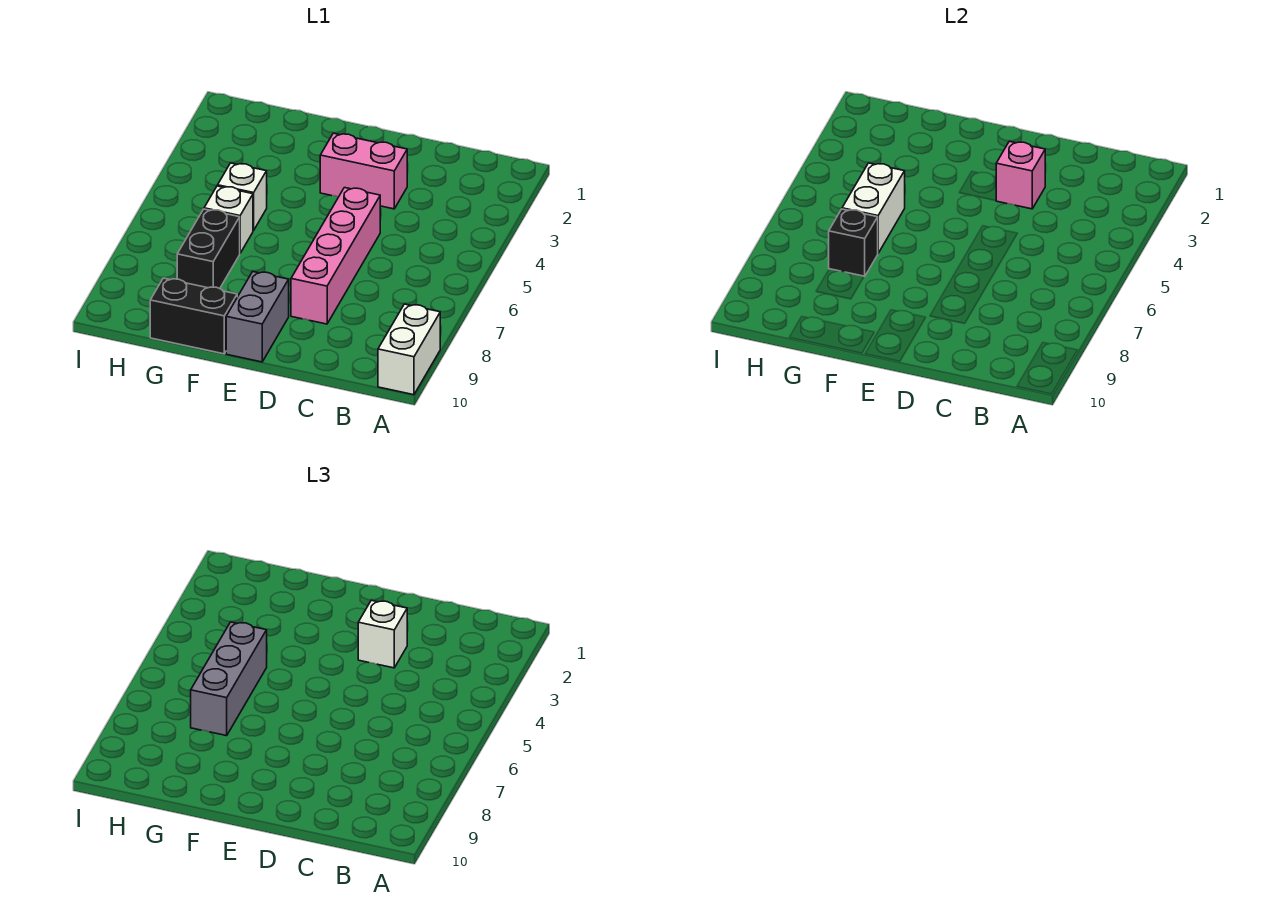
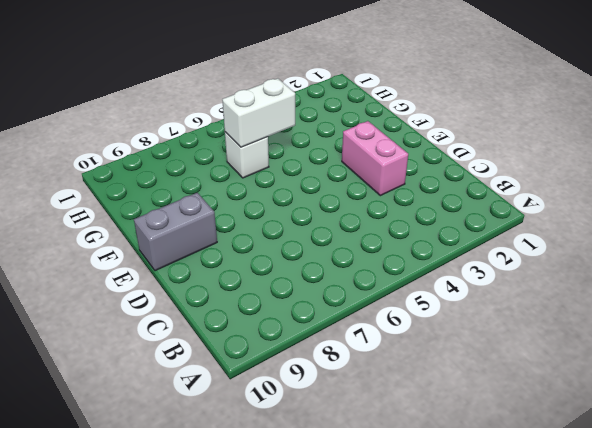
none -> white 1x2 brick [378,304,440,395]
none -> pink 1x4 brick [291,188,380,324]
none -> black 1x2 brick [150,278,237,354]

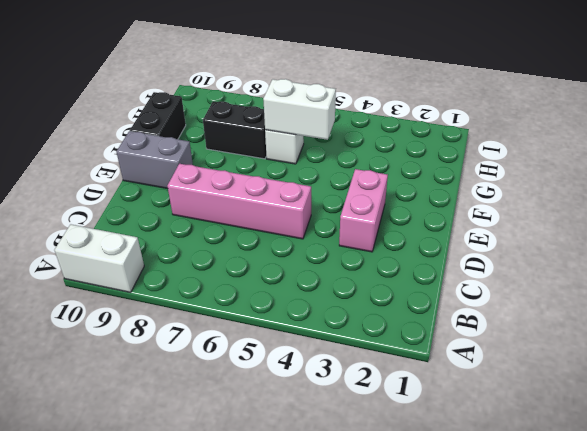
none -> white 1x1 brick [218,163,267,231]
none -> pink 1x1 brick [996,141,1045,209]
none -> black 1x1 brick [829,209,878,277]

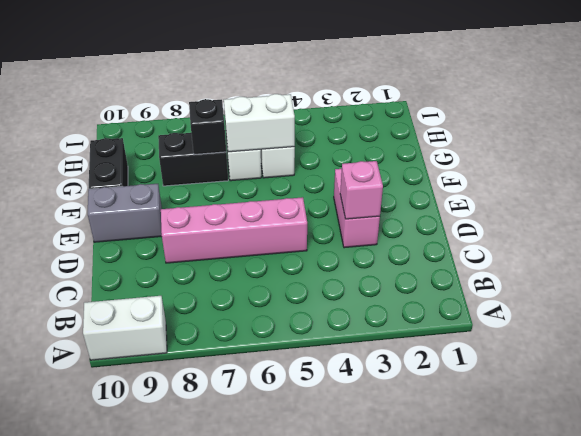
none -> white 1x1 brick [358,600,407,668]
none -> grey 1x3 brick [191,622,267,736]

